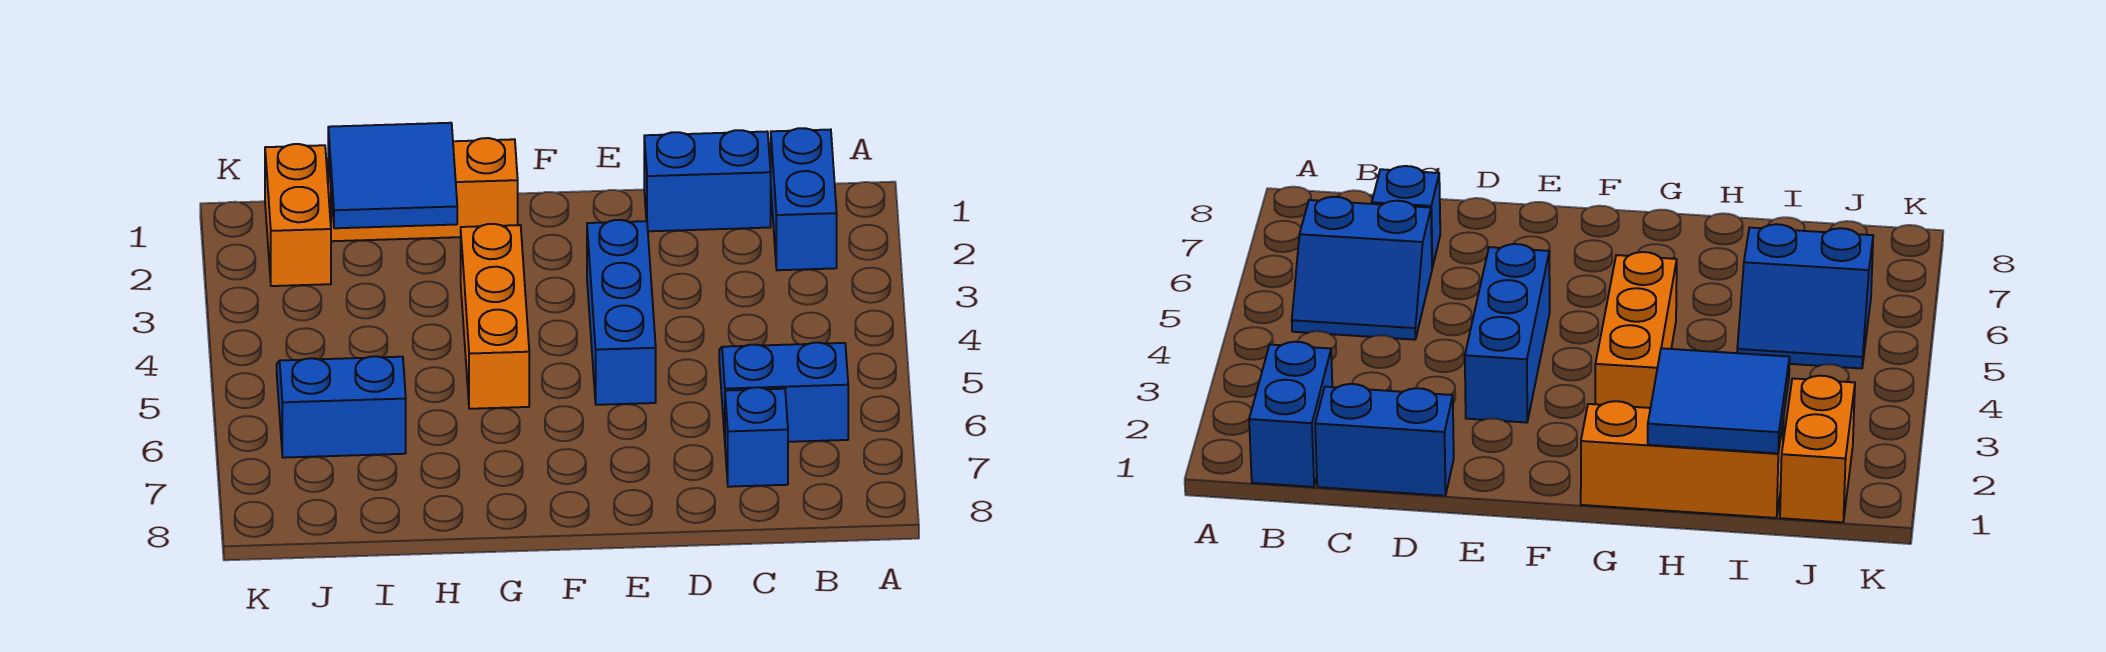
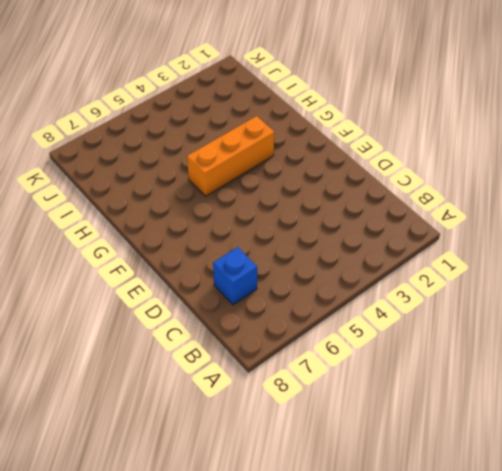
none -> blue 1x2 brick [771,128,837,270]
none -> blue 2x2 slope [719,343,848,442]

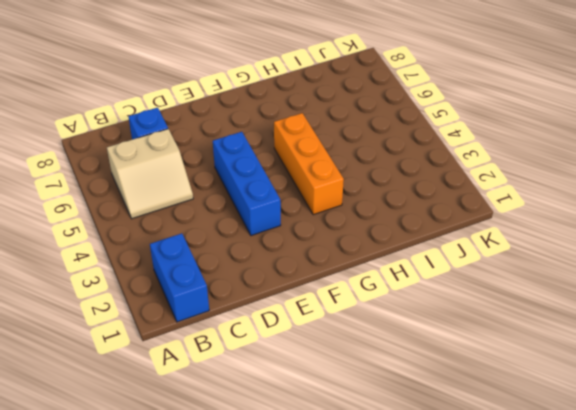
tan 2x2 slope [107,129,193,219] -> blue 2x2 slope [719,343,848,442]
none -> blue 1x2 brick [644,130,771,231]
none -> orange 1x3 brick [328,138,518,241]

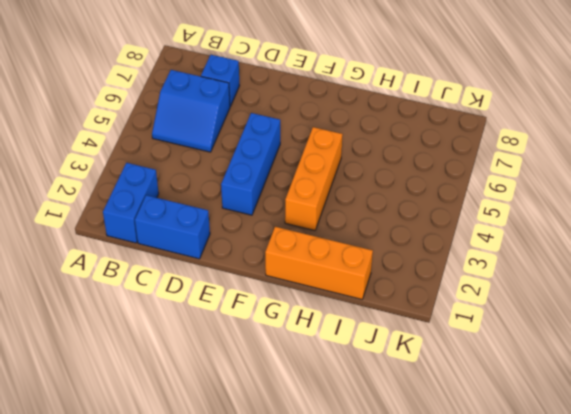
none -> blue 2x2 slope [277,356,406,458]
none -> orange 1x2 brick [265,144,331,286]

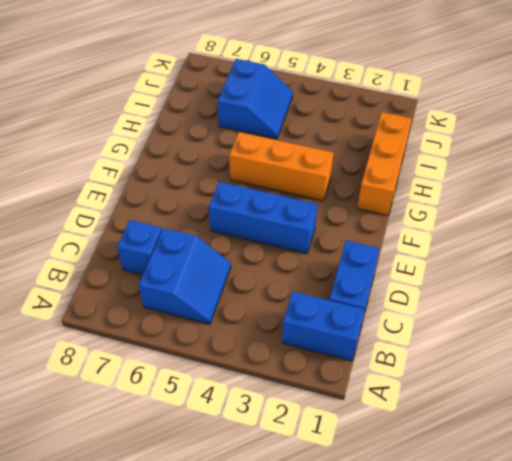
none -> orange 1x2 brick [265,144,331,286]
none -> blue 2x2 tile [328,123,457,228]

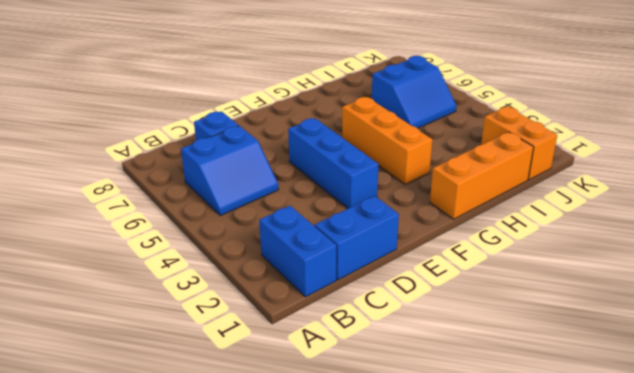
none -> blue 2x2 tile [328,123,457,228]

